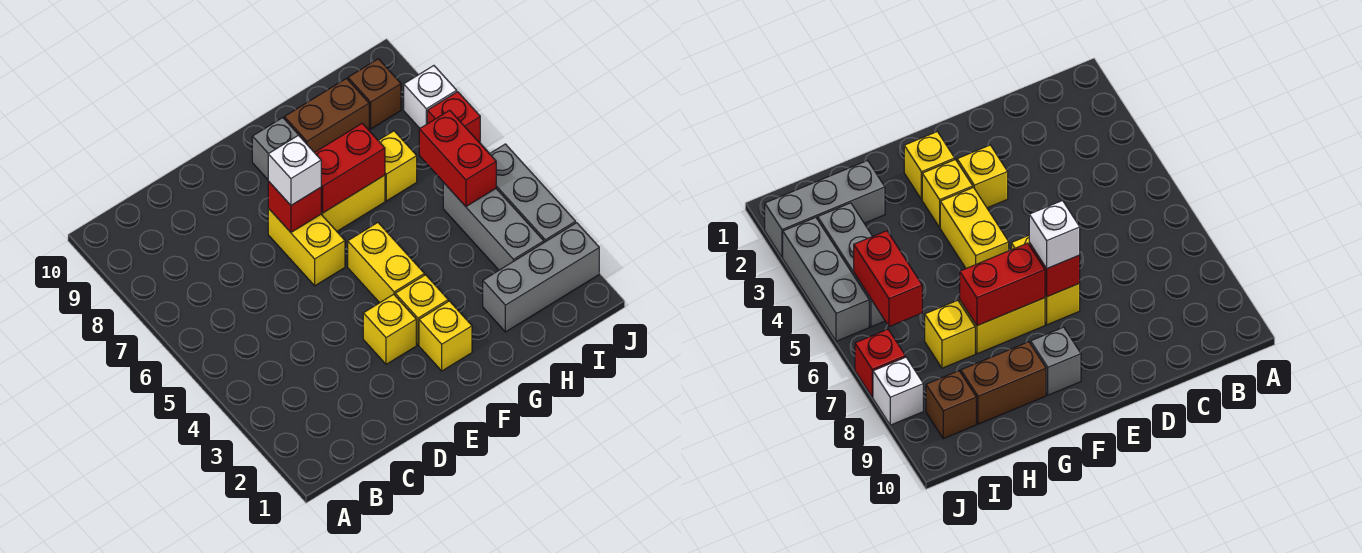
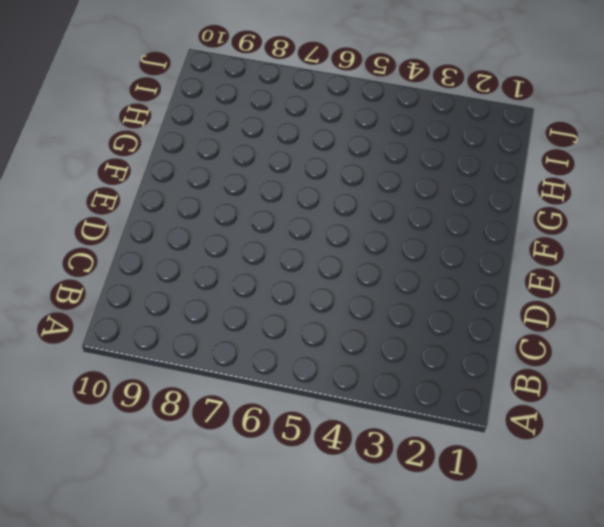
none -> yellow 1x1 brick [363,294,416,364]
none -> yellow 1x2 brick [268,208,345,286]
none -> yellow 1x1 brick [419,301,472,371]

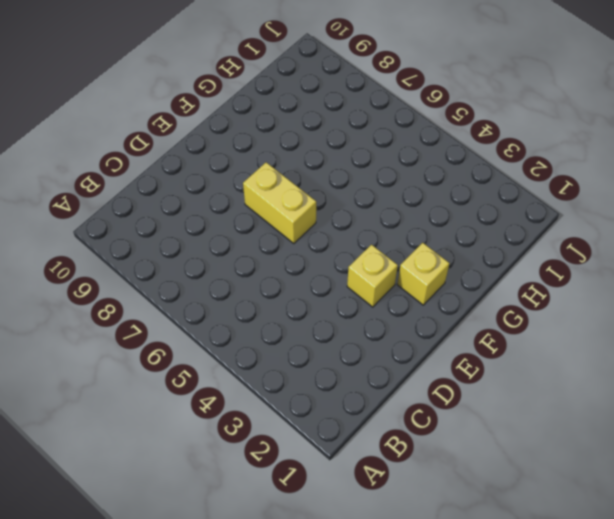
none -> yellow 1x1 brick [395,275,448,345]
none -> yellow 1x2 brick [348,223,424,303]
none -> yellow 1x2 brick [321,175,385,231]

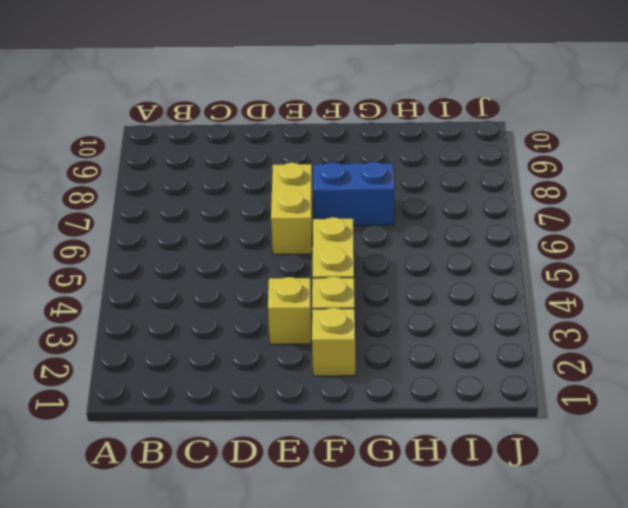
blue 1x2 brick [313,162,394,226] -> yellow 1x2 brick [321,175,385,231]
none -> grey 1x1 brick [252,118,305,179]
none -> brown 1x2 brick [284,78,369,152]
none -> grey 1x3 brick [483,223,599,332]

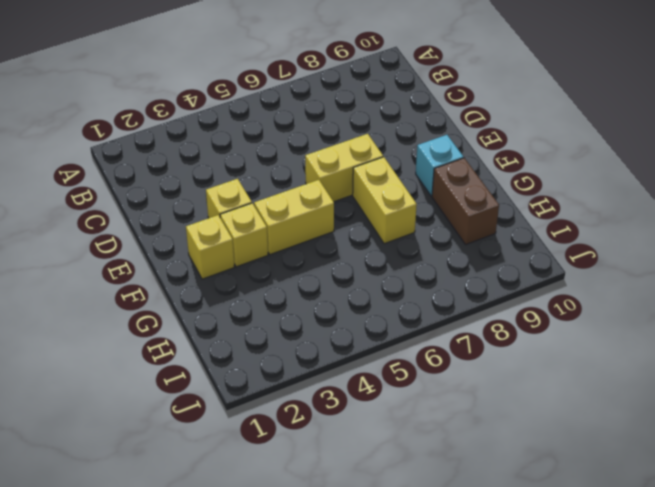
cyan 1x1 brick [416,135,463,196] -> grey 1x1 brick [252,118,305,179]
none -> grey 1x3 brick [483,223,599,332]
none -> yellow 1x1 brick [378,131,417,201]
none -> grey 1x3 brick [443,182,544,270]

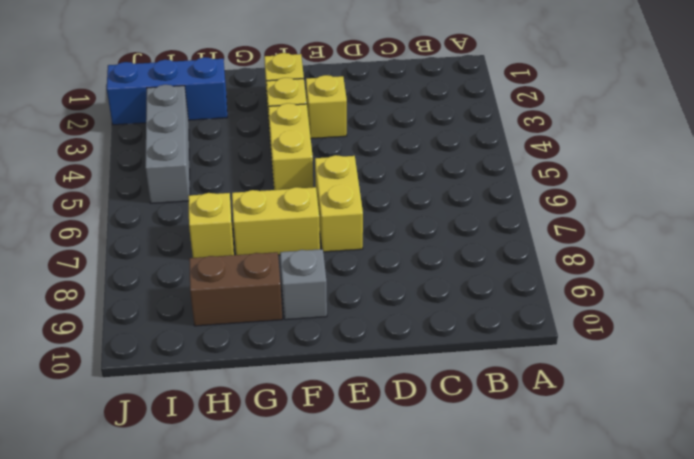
blue 1x3 brick [107,57,228,125] -> grey 1x3 brick [483,223,599,332]
none -> brown 1x1 brick [348,59,401,129]
none -> grey 1x3 brick [490,144,576,242]
none -> red 1x1 brick [427,92,480,143]

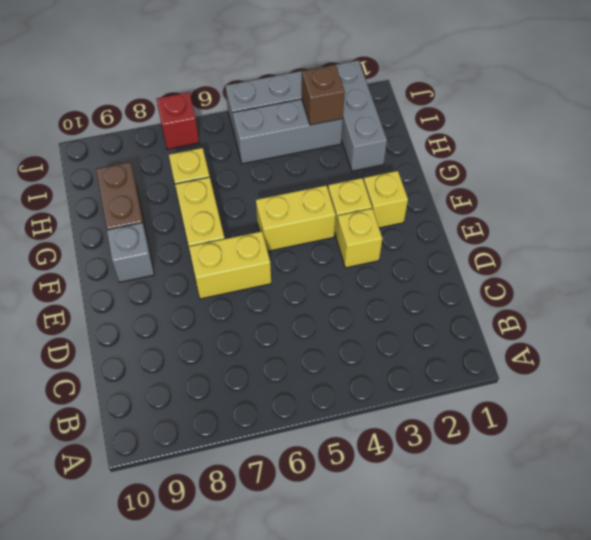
brown 1x1 brick [302,65,345,125] -> brown 1x1 brick moved to [348,59,401,129]
none -> white 1x1 brick [404,66,457,128]
none -> red 1x1 brick [268,181,321,232]
none -> red 1x2 brick [314,123,385,213]

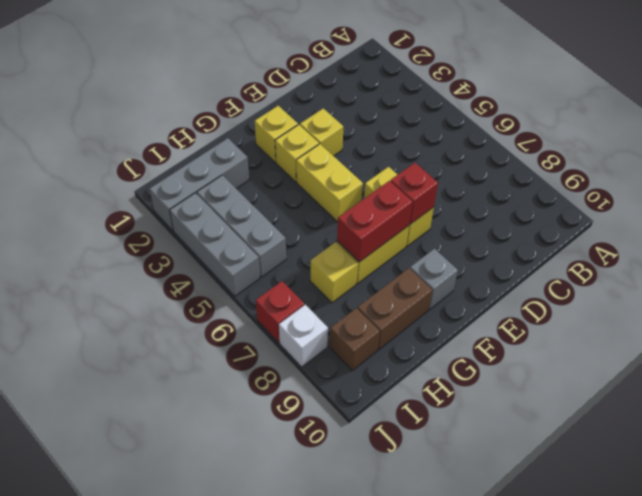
none -> red 1x2 brick [419,110,496,206]
none -> white 1x1 brick [268,135,321,205]

